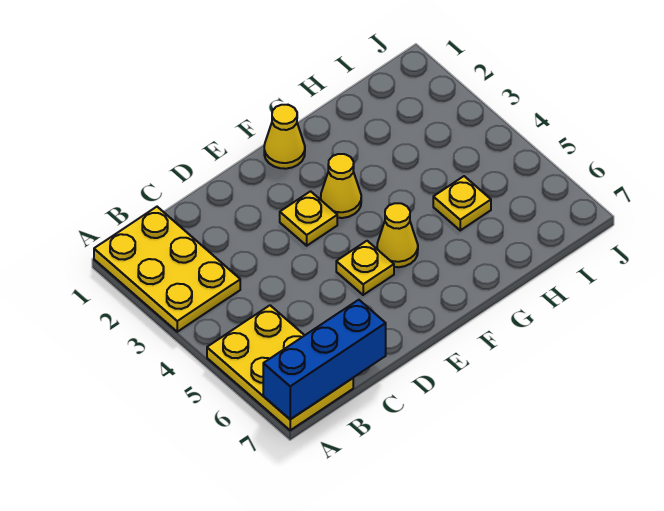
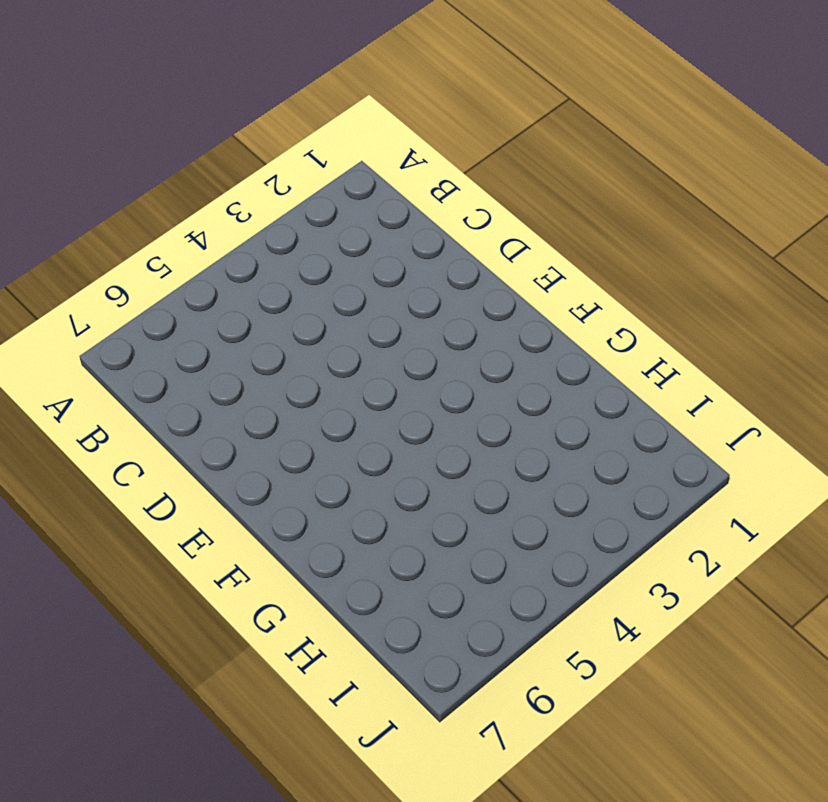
none -> yellow 2x3 plate [94,207,240,332]
none -> yellow 2x3 plate [207,305,353,430]

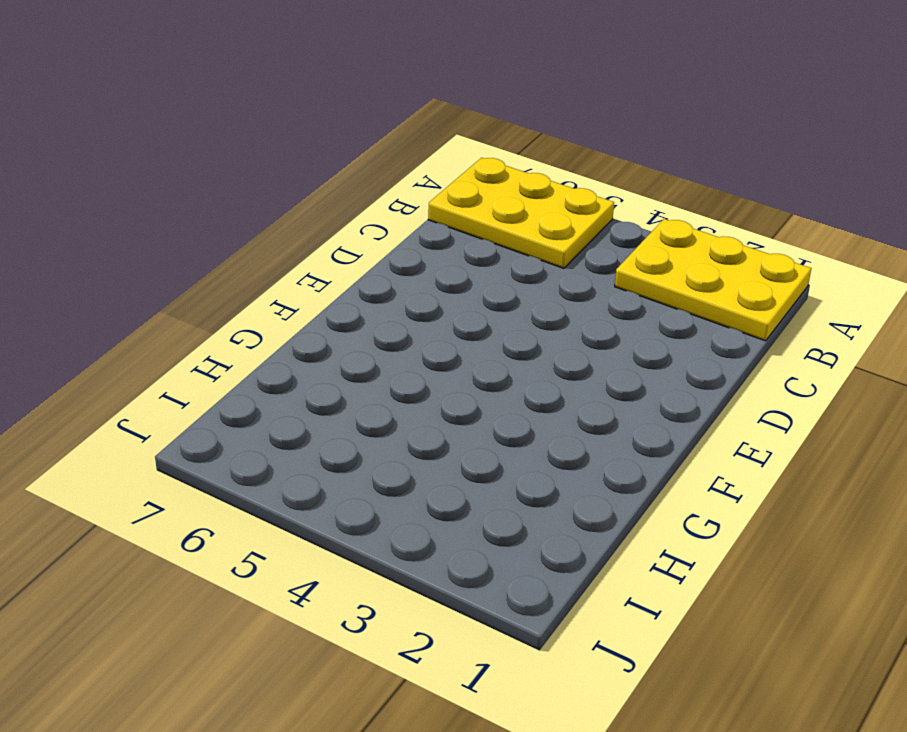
none -> yellow 1x1 plate [280,191,337,246]
none -> yellow 1x1 plate [336,241,394,295]

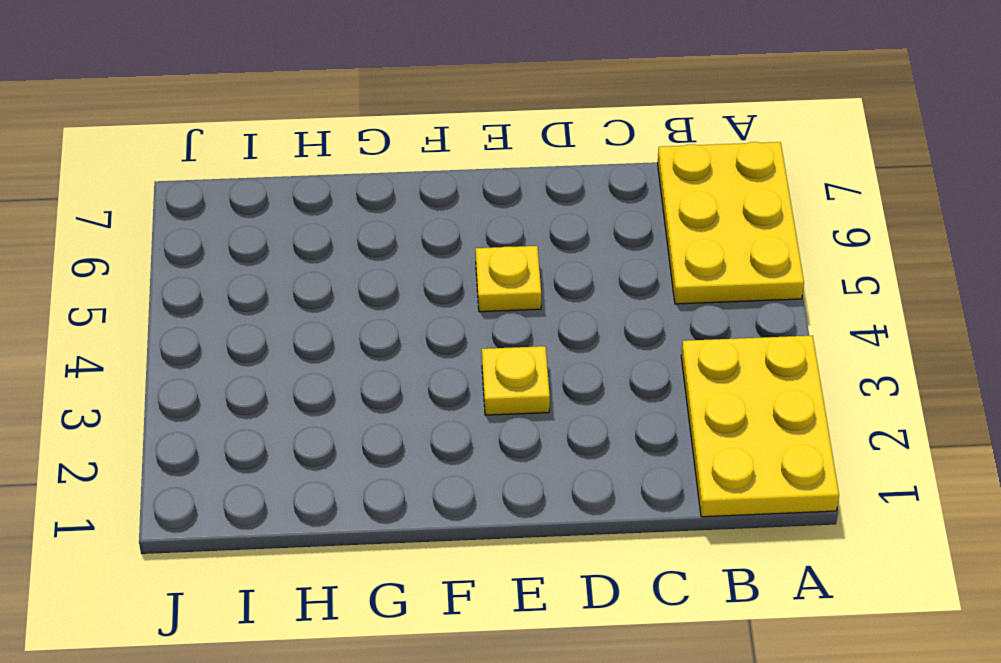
none -> yellow 1x1 cone [264,105,305,169]
none -> yellow 1x1 cone [321,154,361,218]

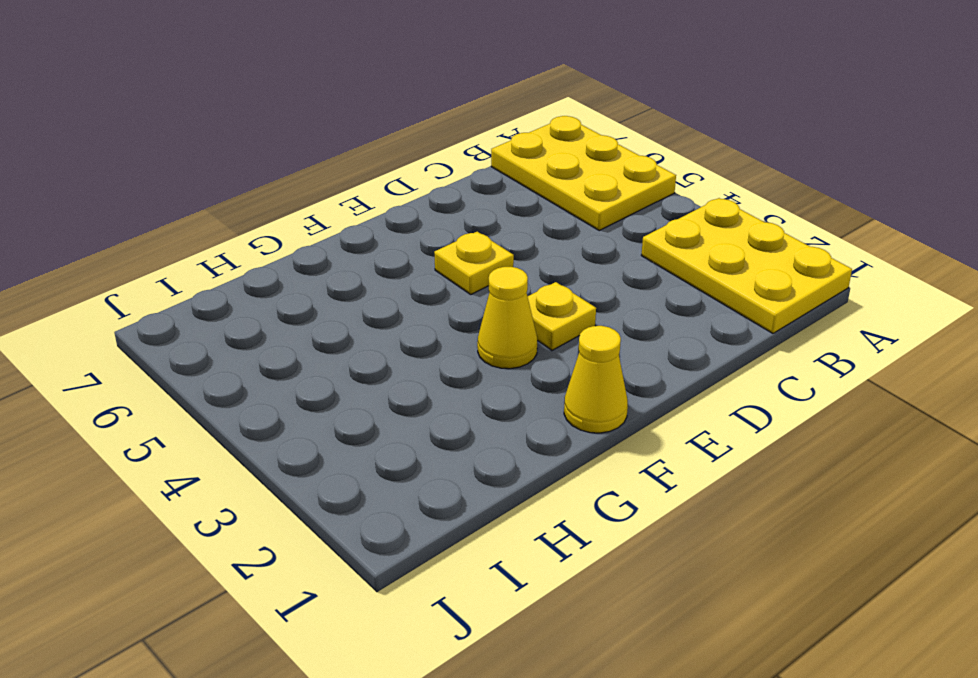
none -> yellow 1x1 cone [377,203,418,267]
none -> yellow 1x1 plate [433,176,491,230]

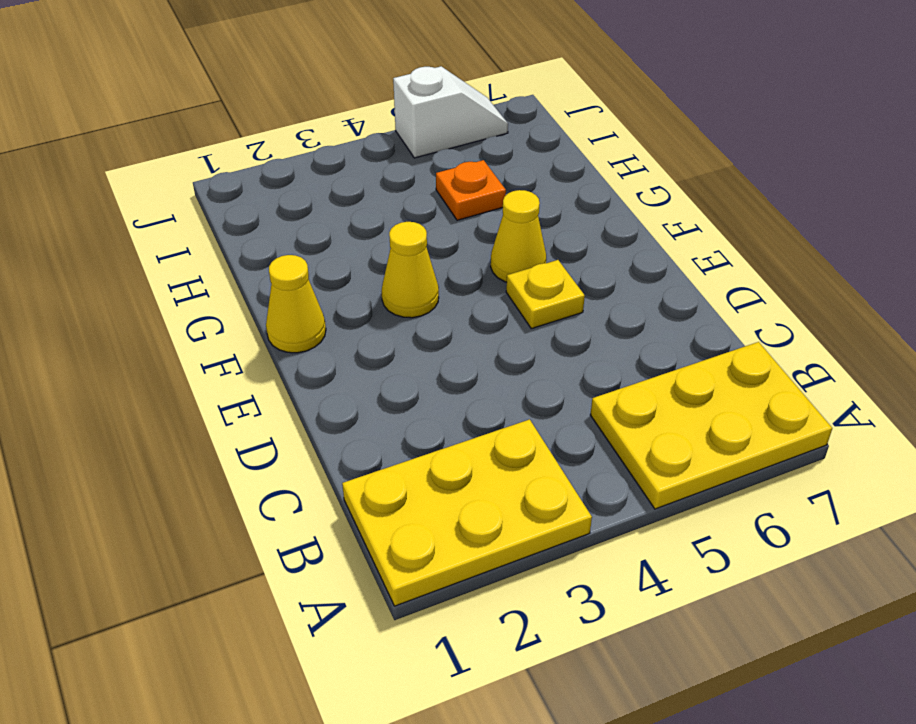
orange 1x1 plate [436,160,506,220] -> yellow 1x1 plate [433,176,491,230]
white 1x2 slope [393,66,508,158] -> none
none -> yellow 1x1 plate [280,191,337,246]
none -> blue 1x3 brick [263,300,386,419]

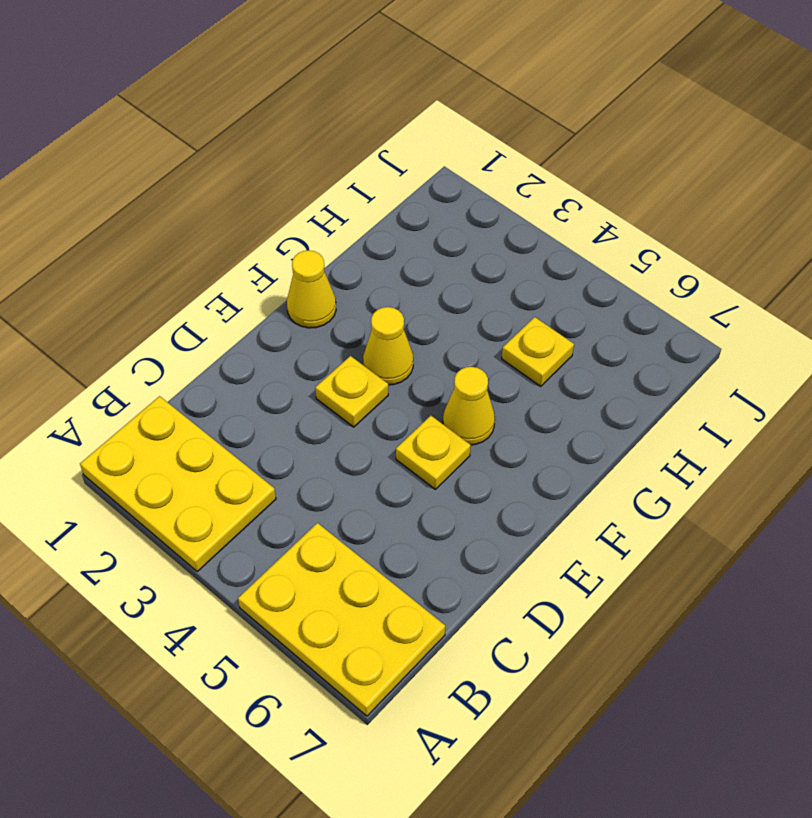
none -> blue 1x3 brick [263,300,386,419]

